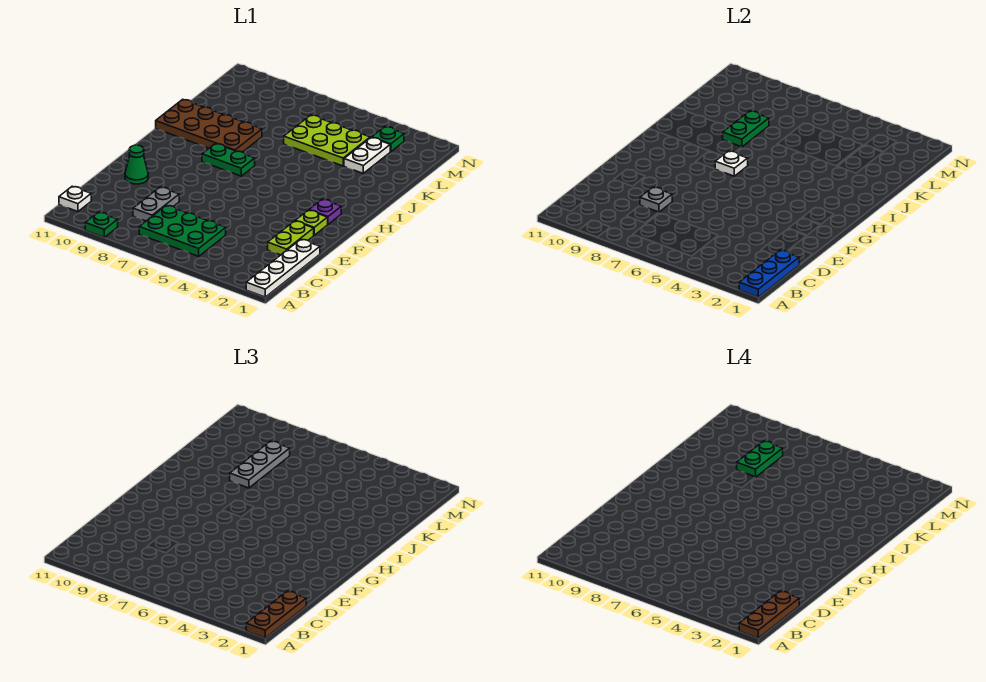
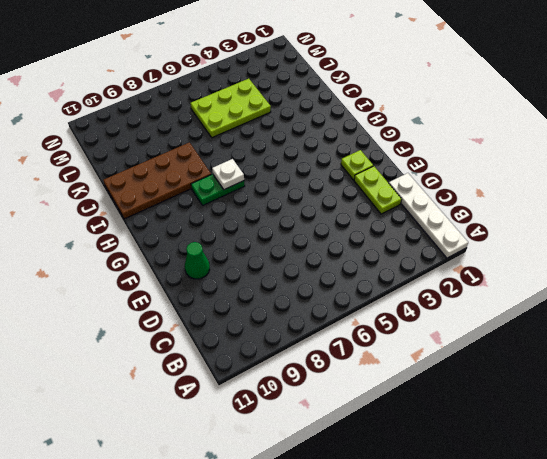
none -> green 1x1 plate [85,212,118,237]
none -> green 2x3 plate [139,205,226,256]
none -> white 1x1 plate [59,186,91,212]

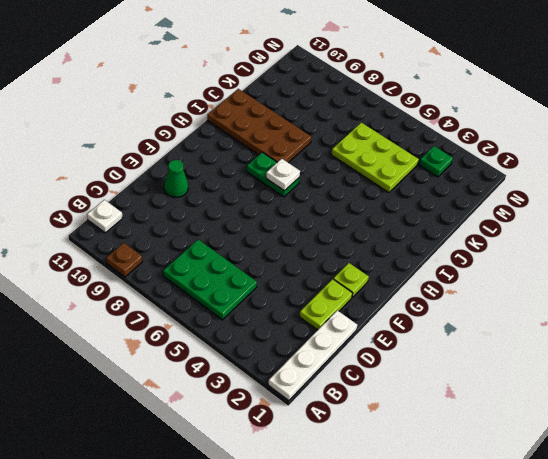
brown 1x1 plate [106,243,142,277] -> green 1x1 plate [85,212,118,237]
none -> grey 1x2 plate [133,187,179,221]
none -> purple 1x1 plate [309,199,341,224]
none -> white 1x2 plate [344,137,390,173]

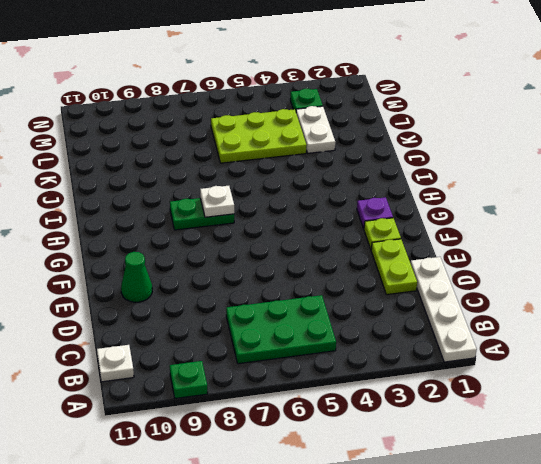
none -> grey 1x2 plate [133,187,179,221]
none -> brown 2x4 plate [156,99,262,152]
none -> blue 1x3 plate [739,250,799,297]

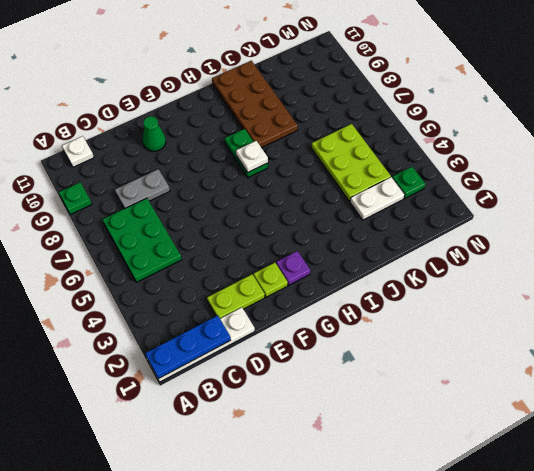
none -> grey 1x1 plate [640,187,672,212]
none -> green 1x2 plate [723,111,769,147]
none -> brown 1x3 plate [246,591,306,638]

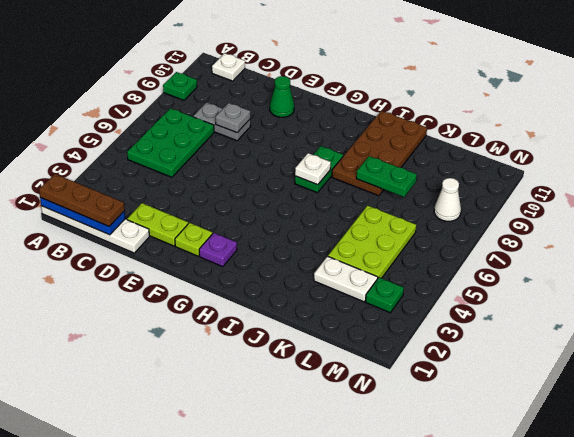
white 1x1 cone [434,178,461,221] -> none
none -> grey 1x3 plate [230,441,290,488]
none -> brown 1x3 plate [739,591,799,638]
none -> green 1x2 plate [737,441,783,477]

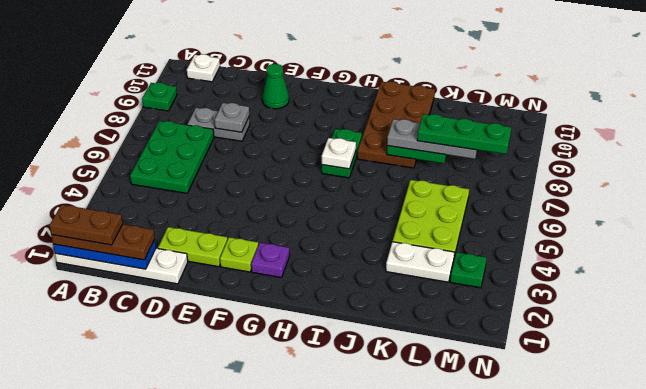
brown 1x2 plate [49,205,123,245] -> brown 1x3 plate [739,591,799,638]
green 1x3 plate [417,114,511,154] -> green 1x2 plate [737,441,783,477]

